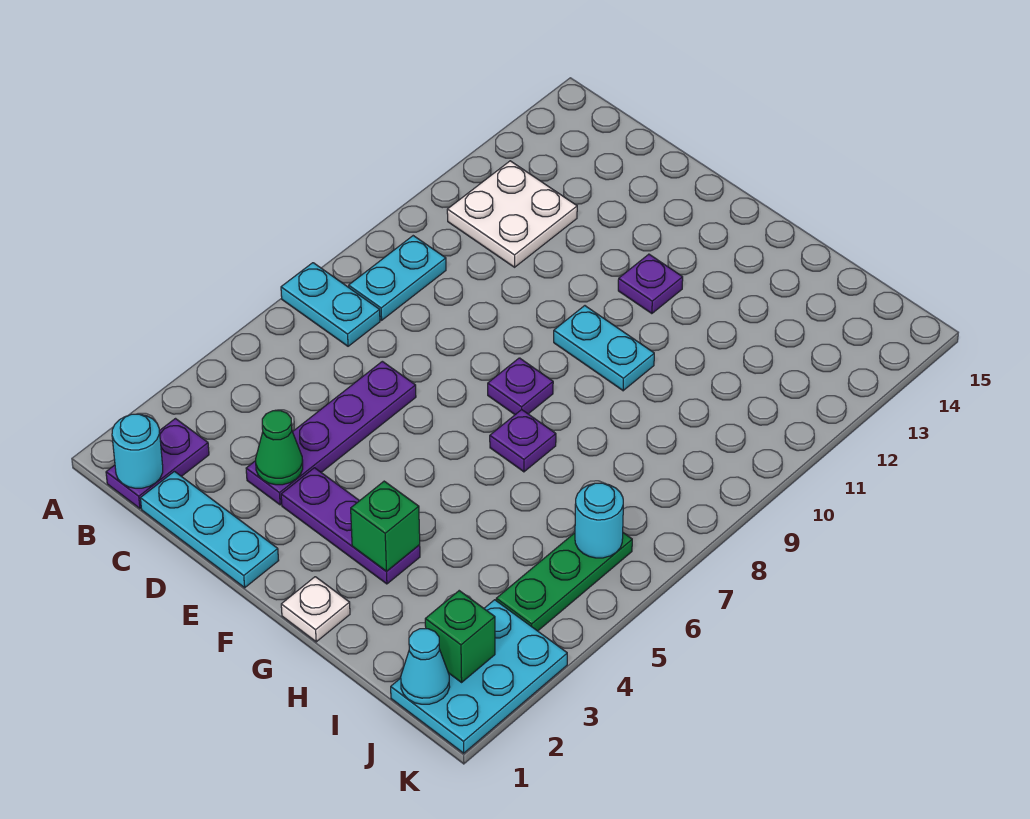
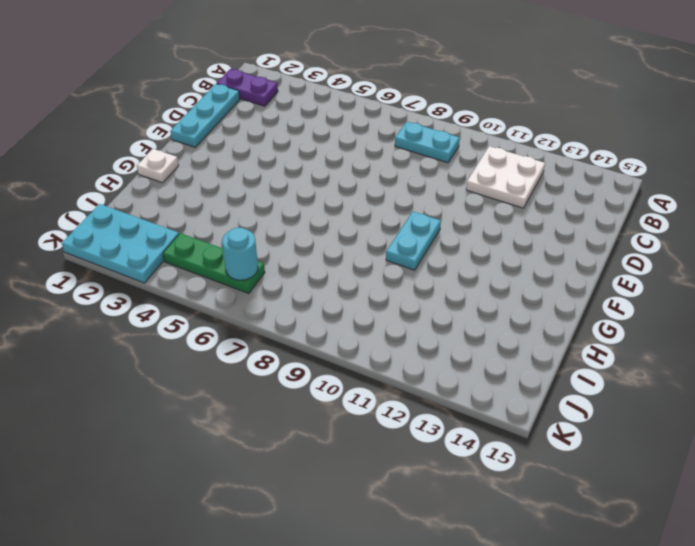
none -> cyan 1x2 plate [281,263,380,346]
none -> purple 1x4 plate [246,361,416,505]
none -> purple 1x3 plate [281,468,420,584]

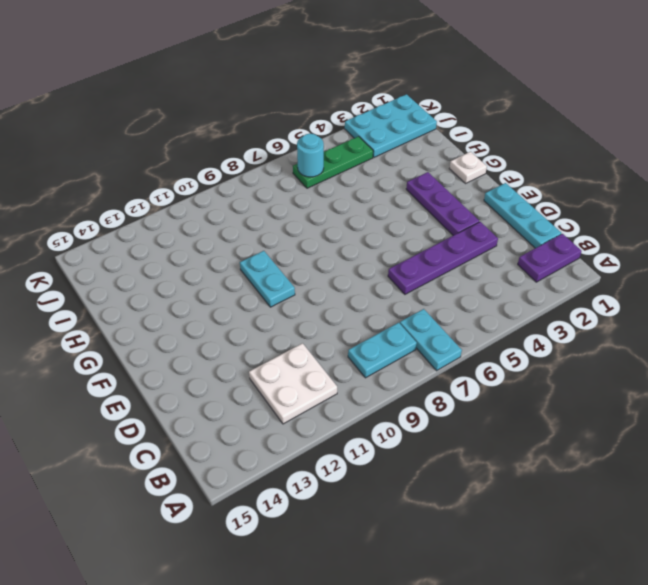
none -> purple 1x1 plate [488,358,553,415]
none -> purple 1x1 plate [618,254,683,314]
none -> purple 1x1 plate [490,410,556,472]

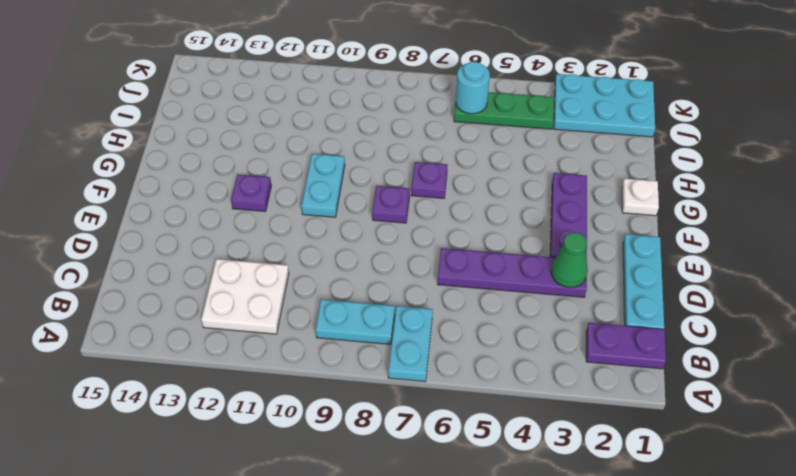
none -> cyan 1x1 round brick [112,414,163,488]
none -> green 1x1 brick [351,481,420,572]
none -> cyan 1x1 cone [401,629,450,704]

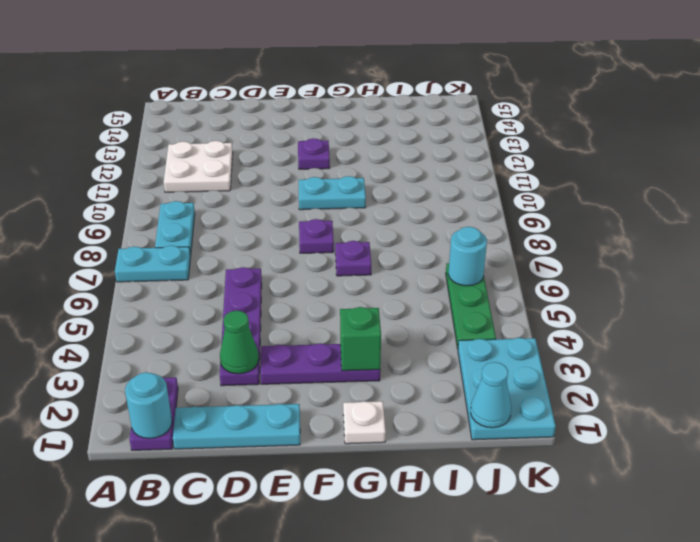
none -> green 1x1 brick [425,591,495,682]

